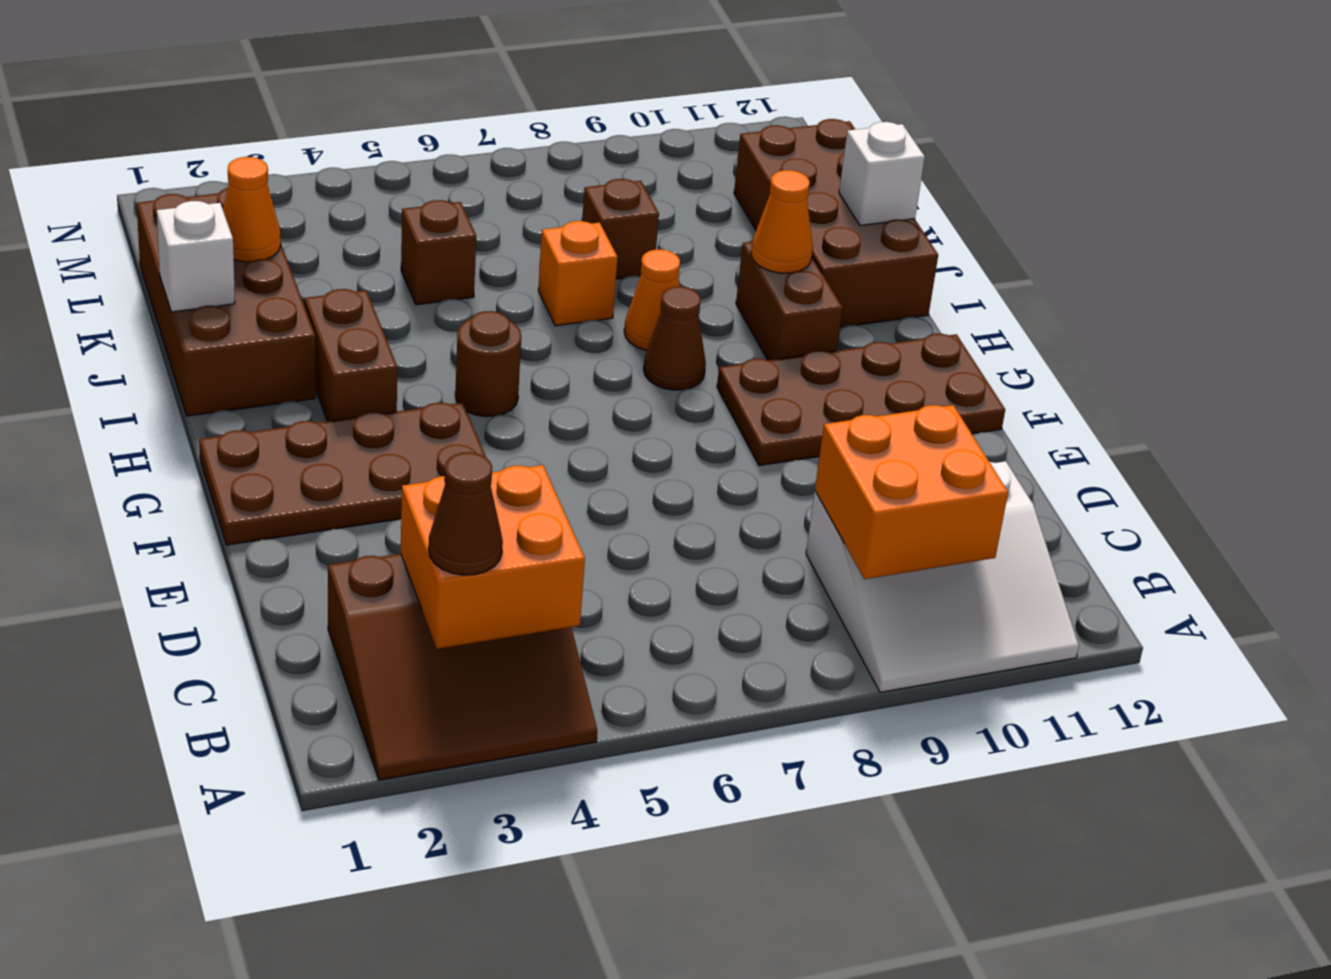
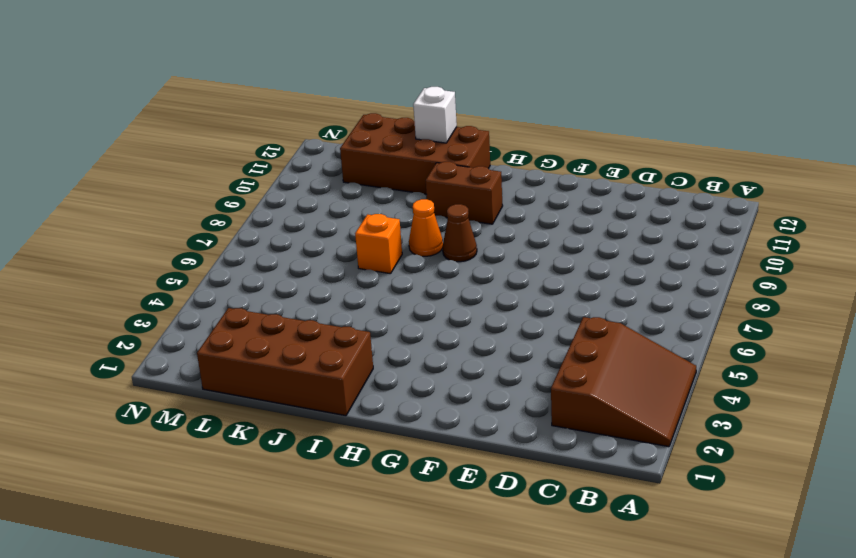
none -> white 3x3 slope [806,461,1079,692]
none -> brown 2x4 plate [199,403,486,545]
none -> brown 2x4 plate [717,334,1005,466]

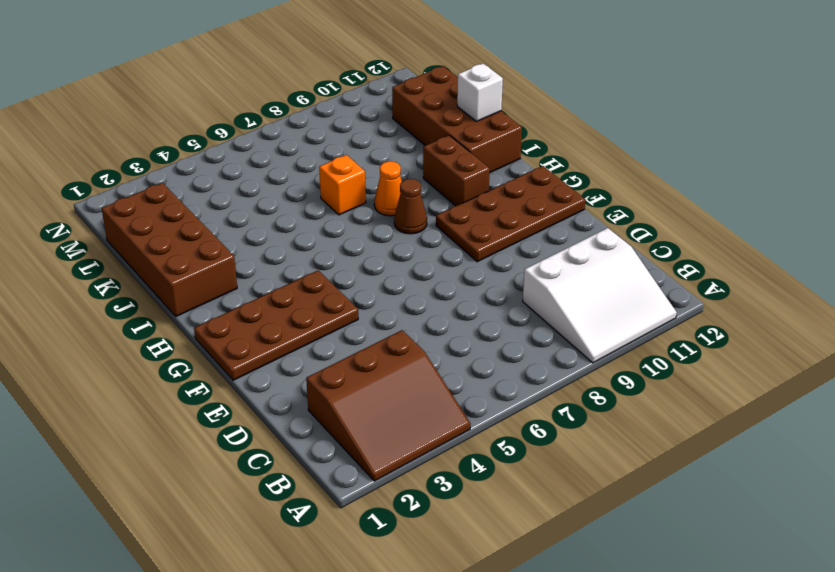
none -> brown 1x2 brick [305,289,397,421]
none -> brown 1x1 round brick [455,311,521,417]
none -> brown 1x1 brick [401,200,476,305]

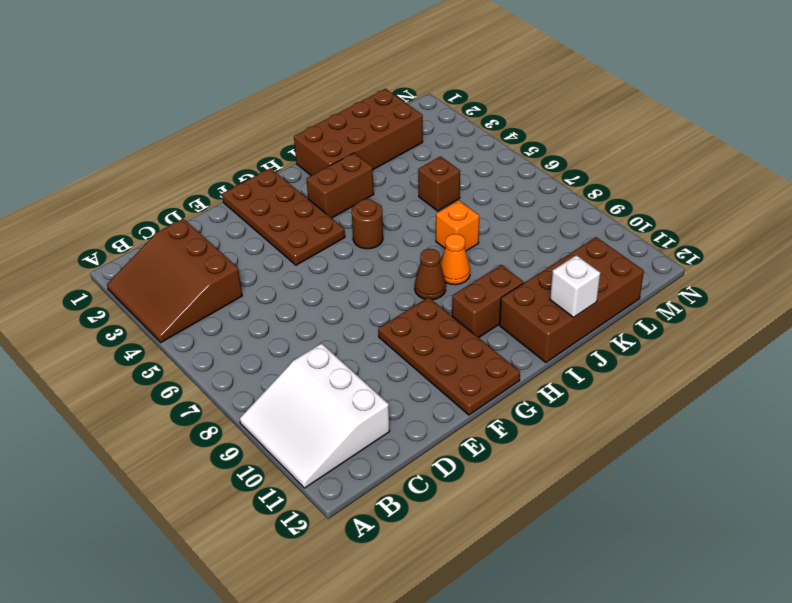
none -> brown 1x1 brick [582,179,659,279]
none -> orange 2x2 brick [401,465,585,649]
none -> orange 2x2 brick [815,405,1008,579]

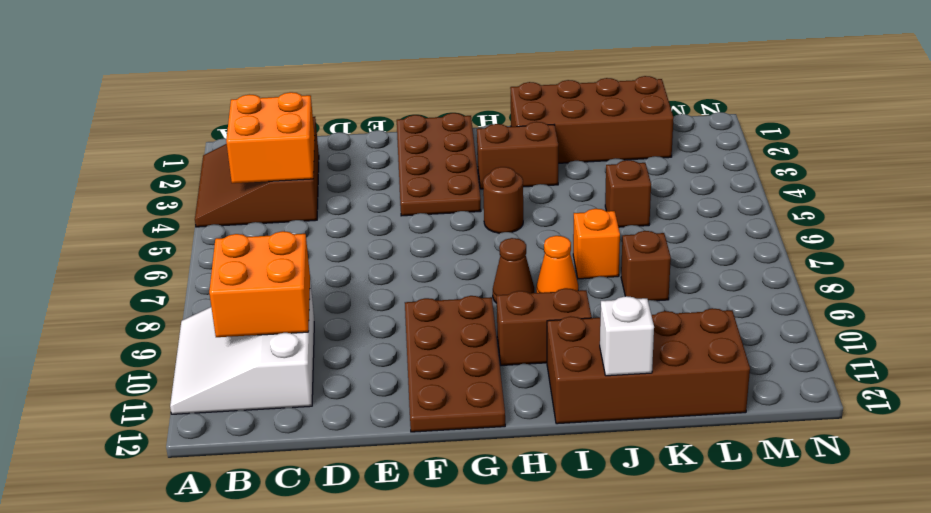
none -> orange 1x1 cone [751,170,813,273]
none -> white 1x1 brick [157,201,235,312]
none -> orange 1x1 cone [223,157,281,262]

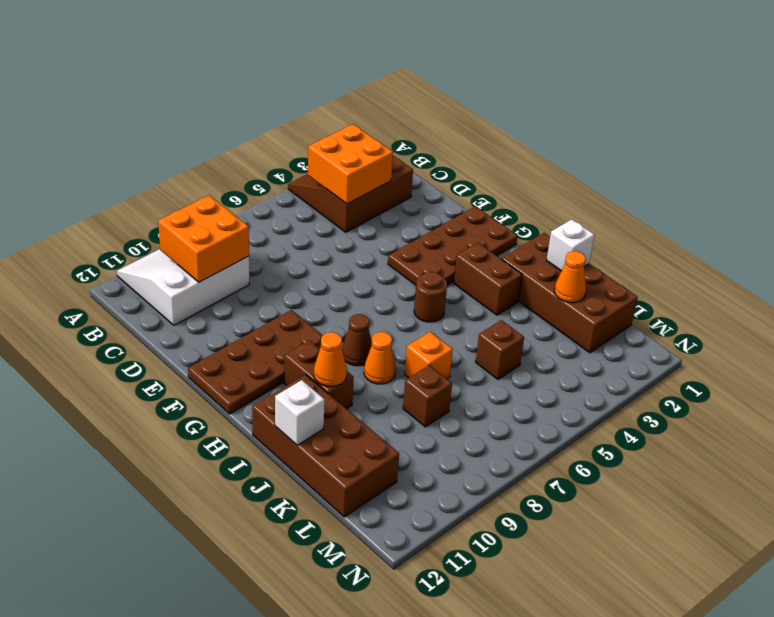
none -> brown 1x1 cone [429,452,503,575]

